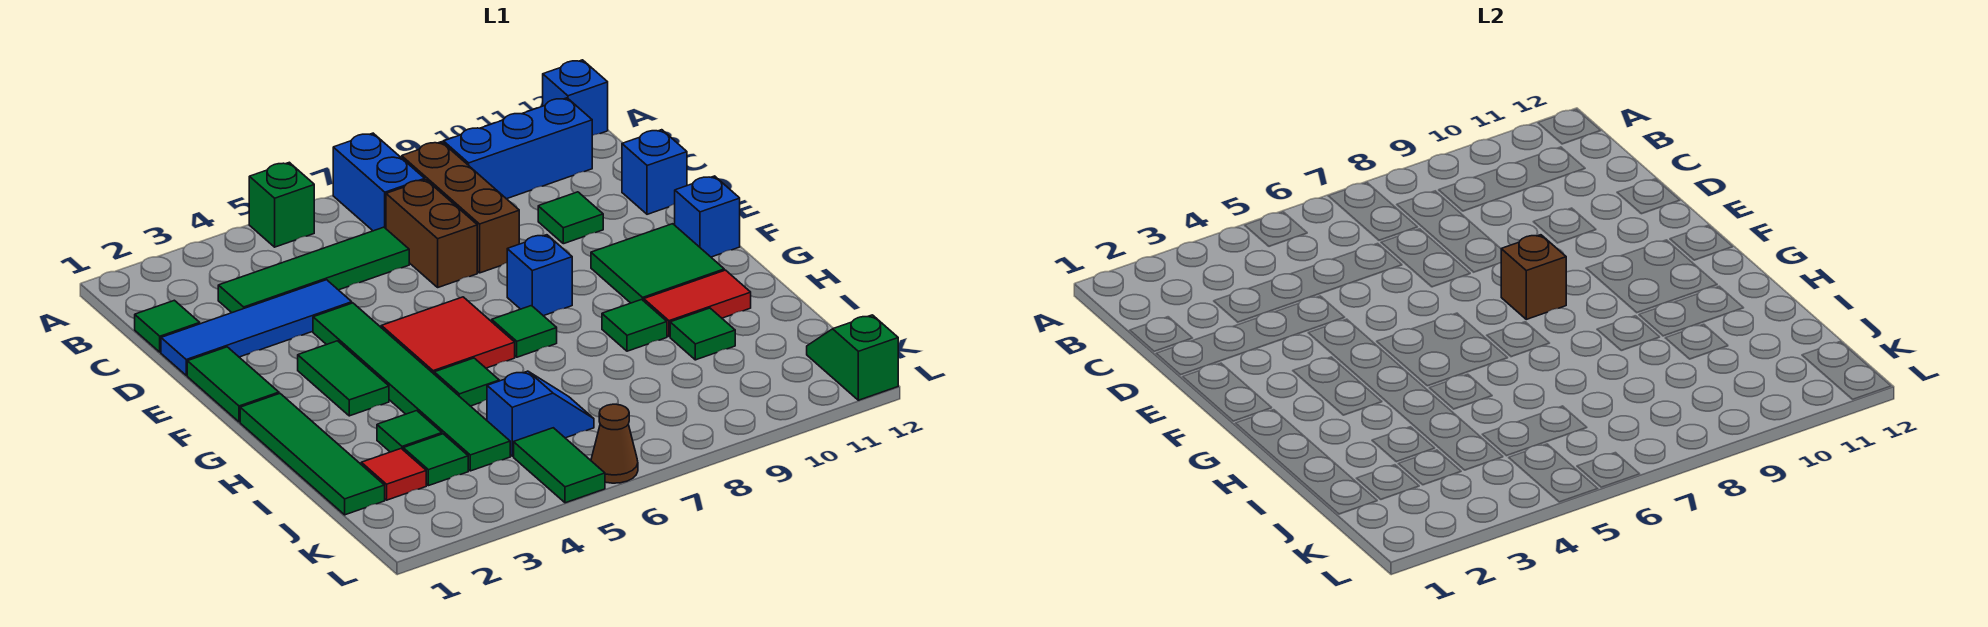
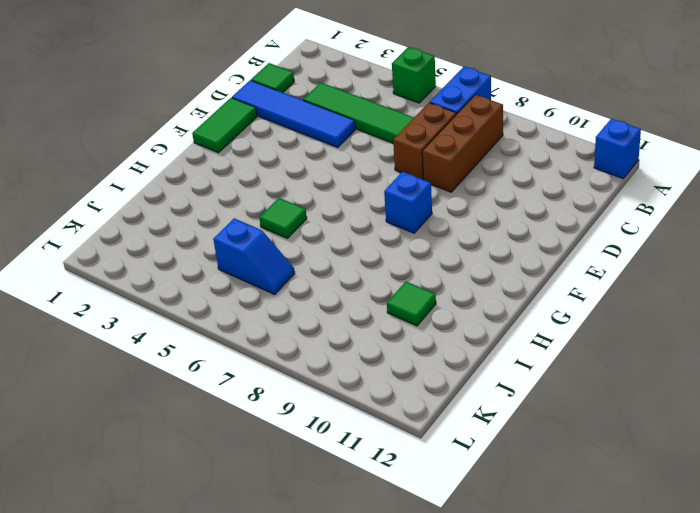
none -> blue 1x3 brick [443,98,592,199]
none -> green 1x1 tile [538,192,603,244]
none -> blue 1x1 brick [622,130,687,214]
none -> green 1x6 tile [313,303,510,471]

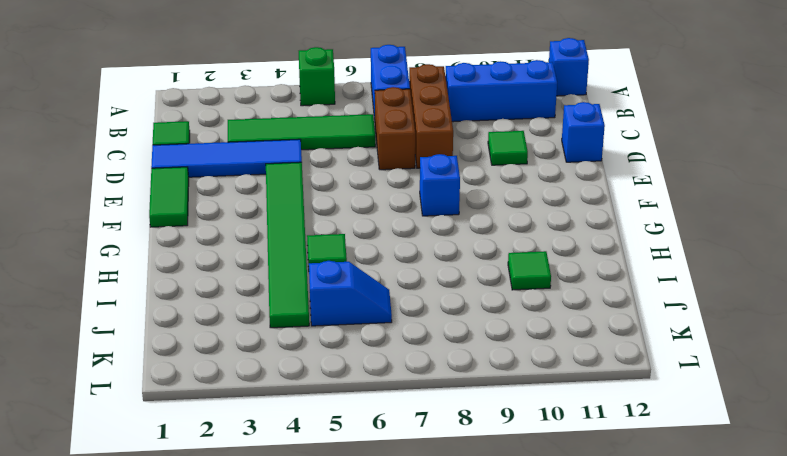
none -> green 1x2 tile [298,341,389,416]
none -> red 2x2 tile [381,297,515,374]
none -> green 2x2 tile [591,224,724,303]
none -> blue 1x1 brick [675,176,740,257]

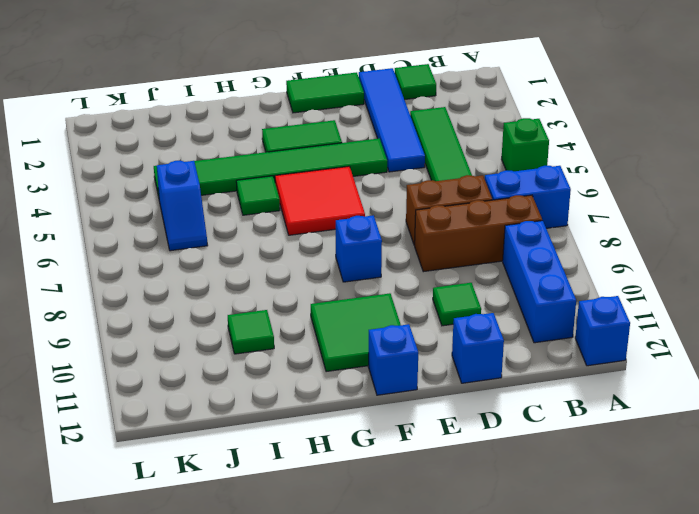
none -> green 1x4 tile [240,394,385,515]
none -> green 1x1 tile [492,306,557,357]
none -> green 1x1 tile [602,299,667,351]
none -> red 1x2 tile [644,270,751,337]

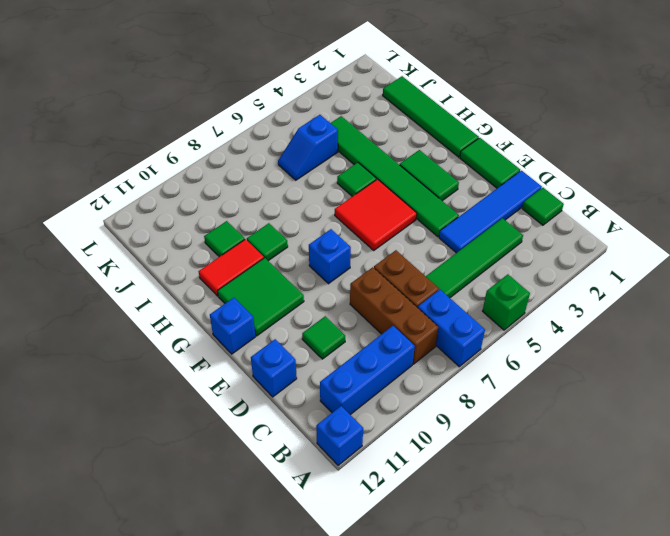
none -> green 1x1 tile [492,306,557,357]
none -> green 1x1 tile [377,411,442,452]
none -> red 1x1 tile [361,449,426,500]
none -> green 1x1 tile [403,434,468,486]

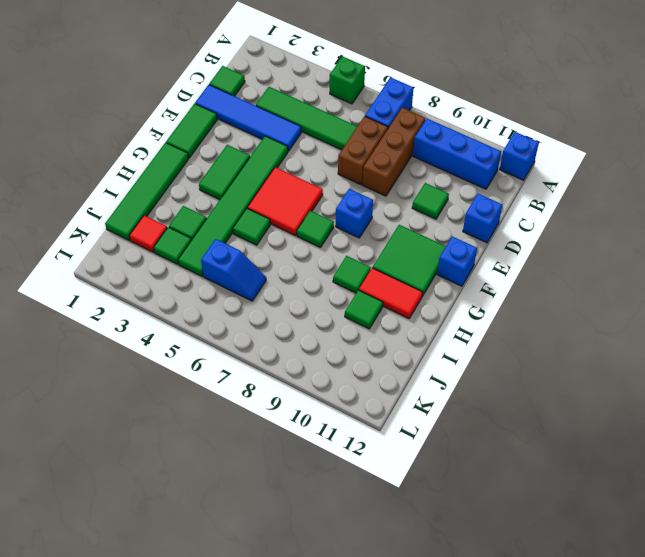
none -> green 1x2 tile [514,428,605,503]
none -> green 1x2 slope [807,315,898,400]
none -> brown 1x1 cone [591,404,638,483]
none -> brown 1x1 brick [1501,235,1566,319]

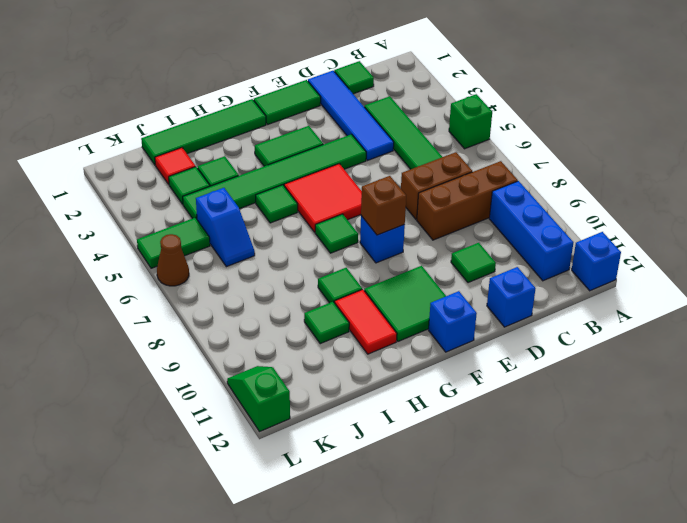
green 1x2 slope [227,366,290,432] -> green 1x2 slope turned to [807,315,898,400]
none -> blue 1x2 brick [333,133,425,231]

